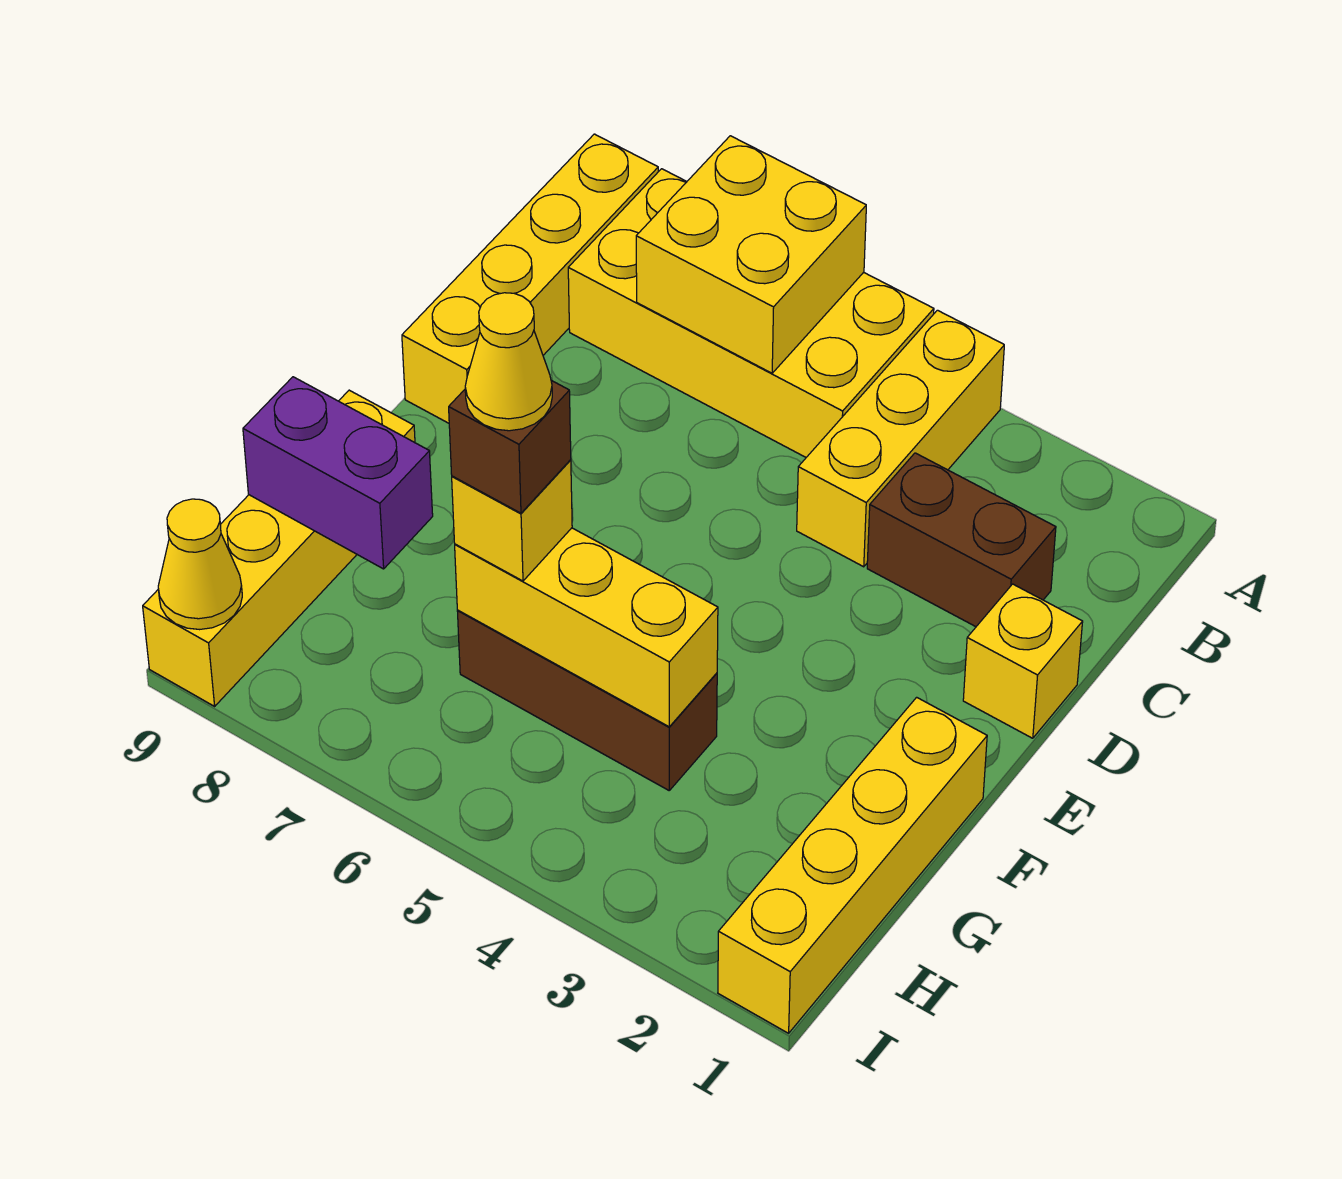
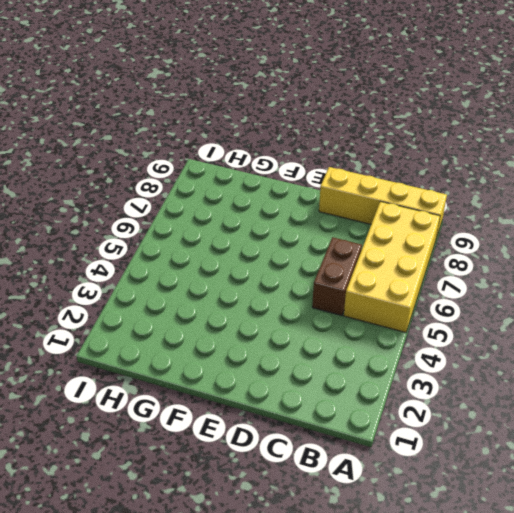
brown 1x2 brick [312,237,362,316] -> brown 1x2 brick moved to [867,453,1056,627]
none -> yellow 1x3 brick [797,310,1004,567]
none -> yellow 1x1 brick [963,584,1083,738]
none -> yellow 1x4 brick [718,697,987,1033]

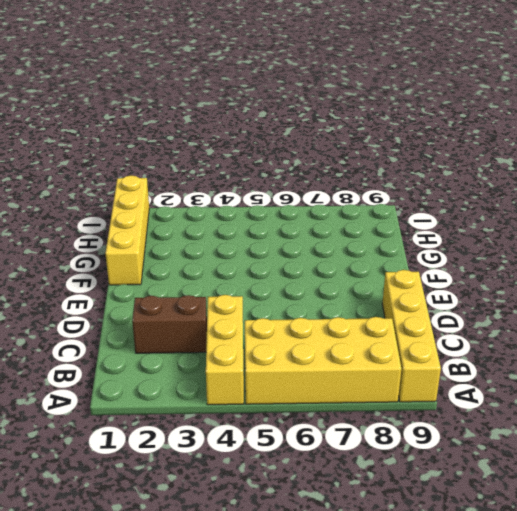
none -> yellow 1x1 brick [963,584,1083,738]
none -> yellow 1x4 brick [143,390,415,706]
none -> brown 1x3 brick [457,610,717,790]

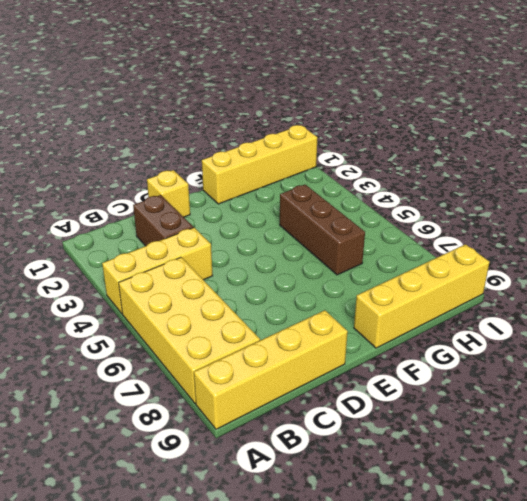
none -> yellow 2x2 brick [636,136,866,373]
none -> yellow 1x3 brick [455,528,718,727]
none -> purple 1x2 brick [243,377,433,569]

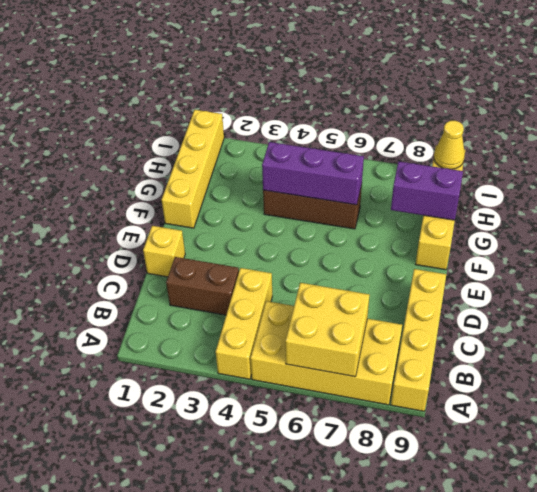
purple 1x3 brick [262,142,364,205] -> yellow 1x3 brick [455,528,718,727]
none -> yellow 1x1 brick [452,460,572,581]
none -> brown 1x1 brick [449,380,571,513]
none -> yellow 1x1 cone [465,293,552,431]

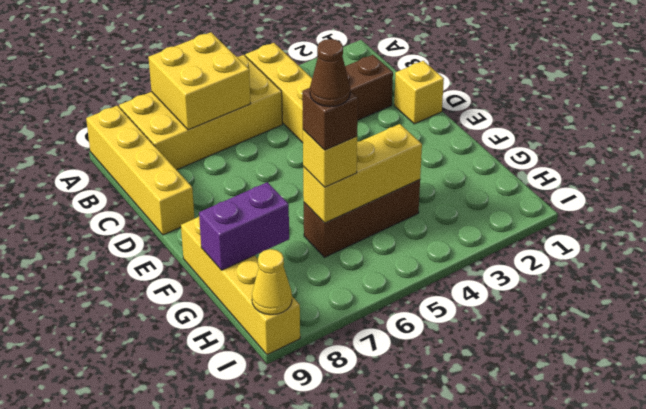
brown 1x1 cone [310,39,350,107] -> yellow 1x1 cone [465,293,552,431]
none -> yellow 1x4 brick [718,697,987,1033]

